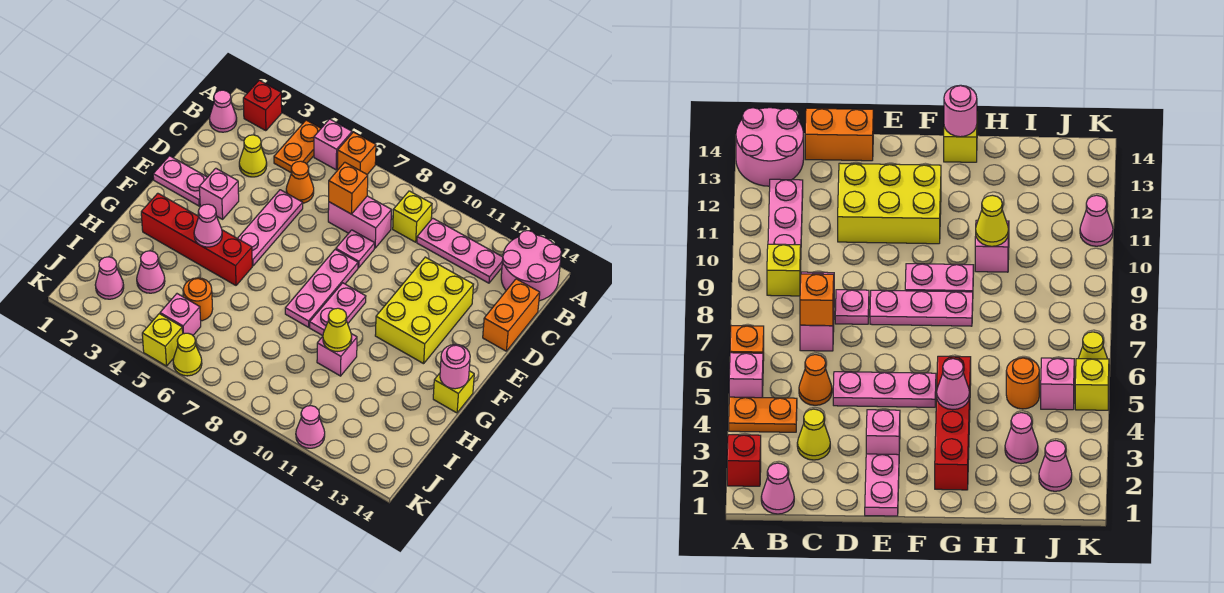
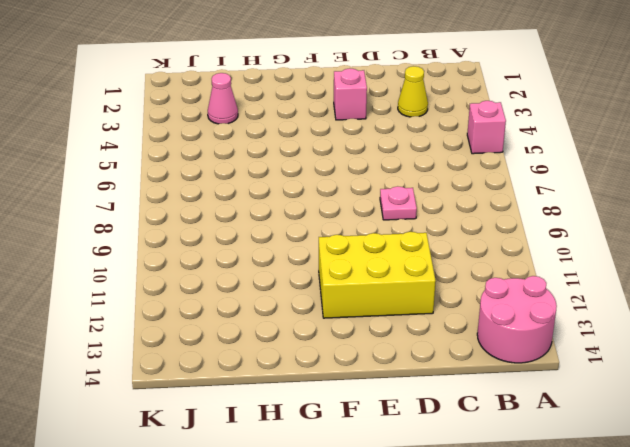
none -> red 1x1 brick [243,80,282,131]
none -> orange 1x2 plate [274,120,321,173]
none -> orange 1x1 brick [337,132,376,174]
none -> pink 1x1 cone [209,90,237,132]

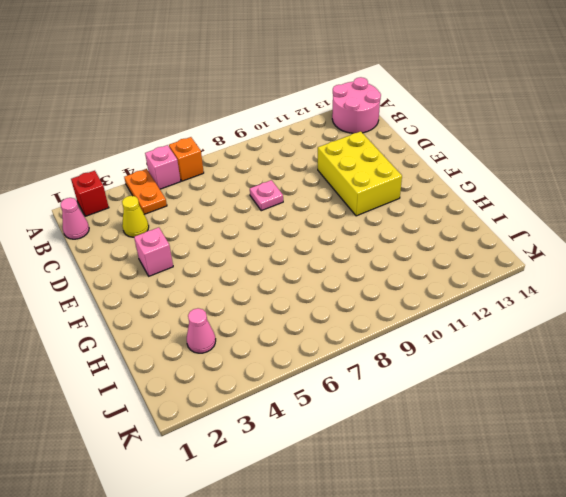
none -> yellow 1x1 brick [393,191,432,242]
none -> pink 1x3 plate [417,218,503,283]
none -> orange 1x1 cone [286,161,314,203]
none -> pink 1x2 brick [328,196,391,248]

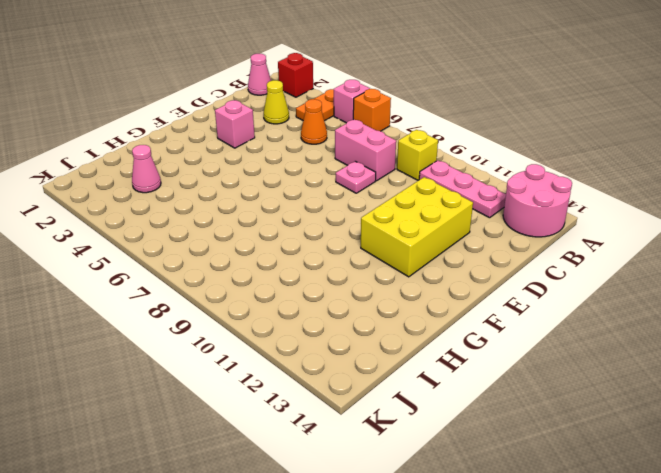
none -> orange 1x2 brick [483,279,540,351]
none -> pink 1x3 plate [238,190,303,266]
none -> pink 1x2 plate [153,156,207,206]
none -> pink 1x3 plate [285,250,358,327]

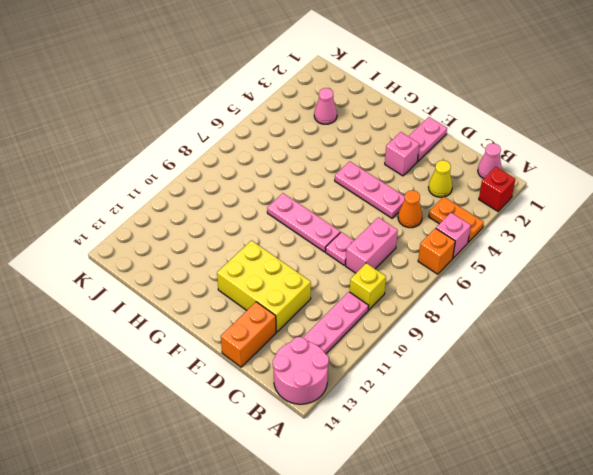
orange 1x2 brick [221,302,276,367] -> orange 1x2 brick turned to [483,279,540,351]
none -> pink 1x2 plate [310,283,366,336]
none -> red 1x4 brick [141,193,252,285]
none -> yellow 1x1 brick [433,371,474,413]
none -> pink 1x1 brick [317,334,357,376]

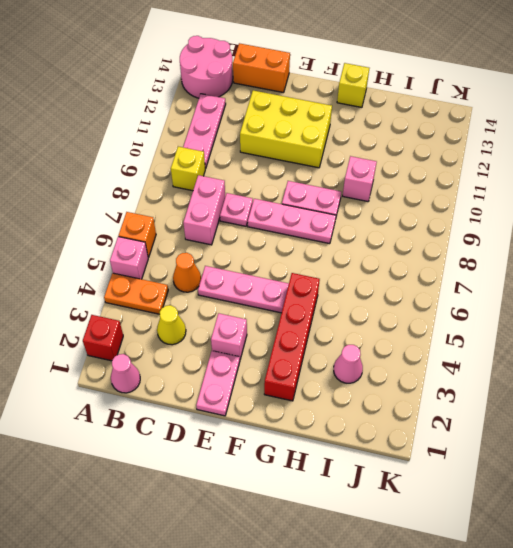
none -> orange 1x1 round brick [183,278,213,321]
none -> pink 1x1 cone [95,257,124,299]
none -> pink 1x1 brick [160,294,201,335]
none -> yellow 1x1 brick [142,314,183,366]

